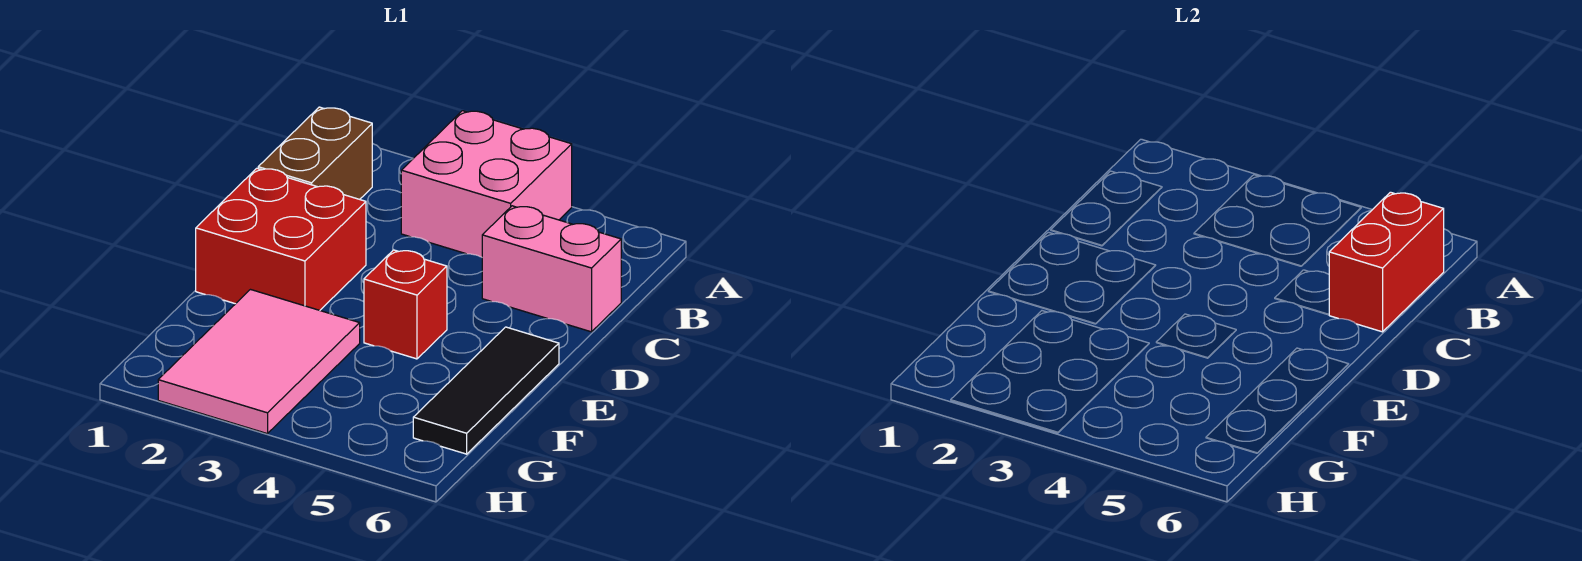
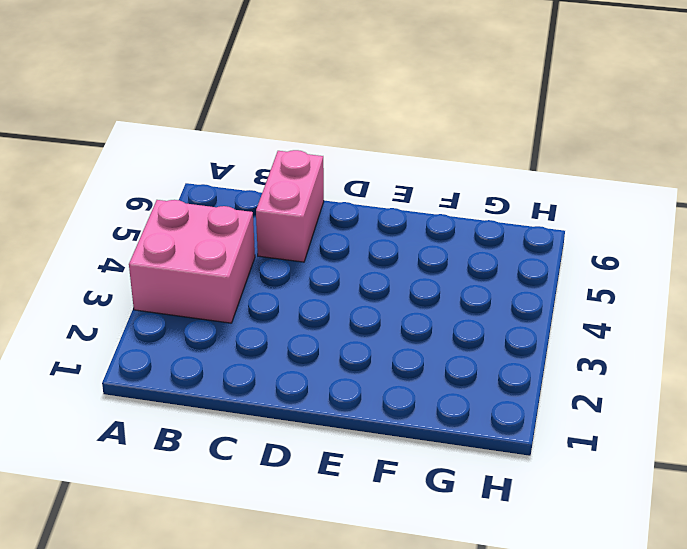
none -> brown 1x2 brick [258,107,372,199]
none -> red 2x2 brick [196,168,366,310]

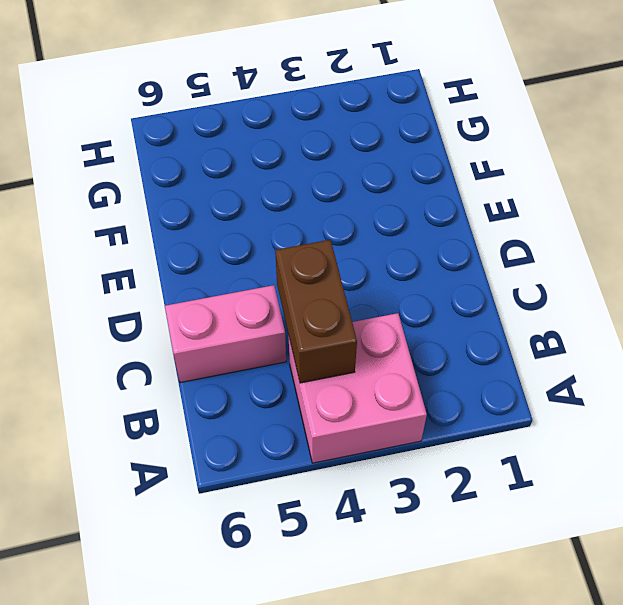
brown 1x2 brick [275,240,357,383] -> brown 1x2 brick moved to [258,107,372,199]
none -> red 2x2 brick [196,168,366,310]
none -> red 1x1 brick [364,250,447,359]

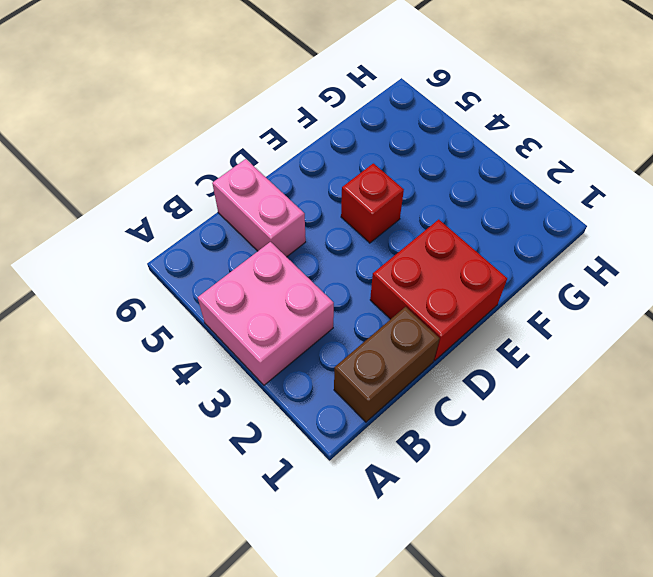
none -> black 1x3 tile [413,327,559,454]
none -> pink 2x3 tile [158,290,360,434]

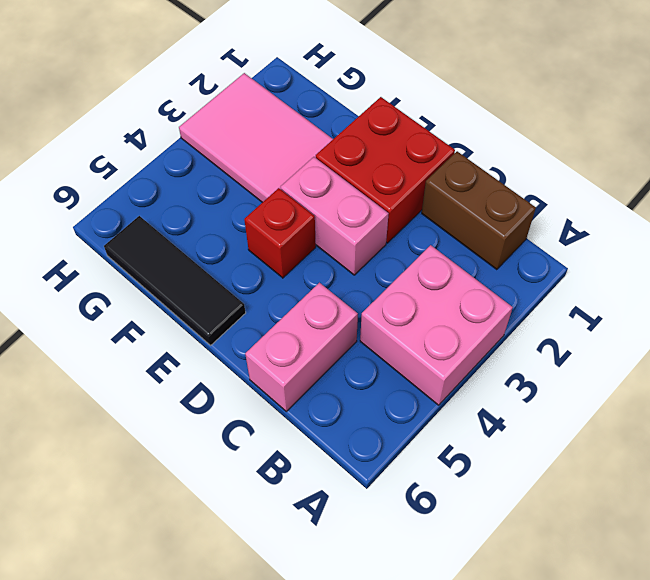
pink 1x2 brick [281,157,389,275] -> none
none -> red 1x2 brick [1329,192,1444,332]

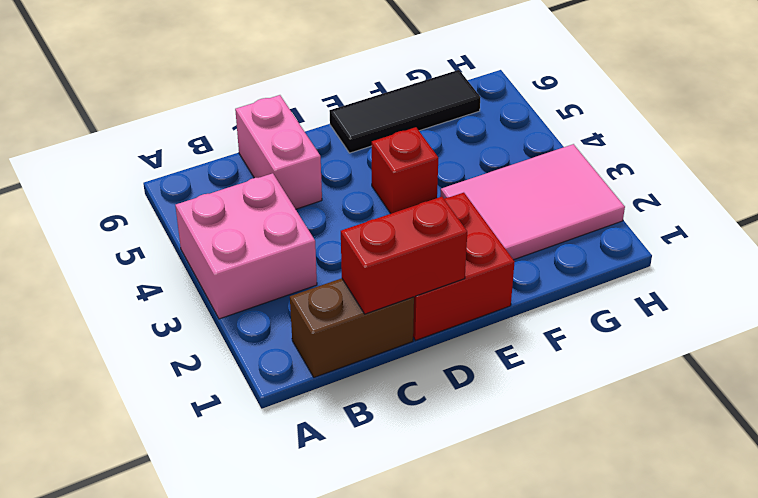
red 1x2 brick [341,197,467,314] -> red 1x2 brick moved to [1329,192,1444,332]

